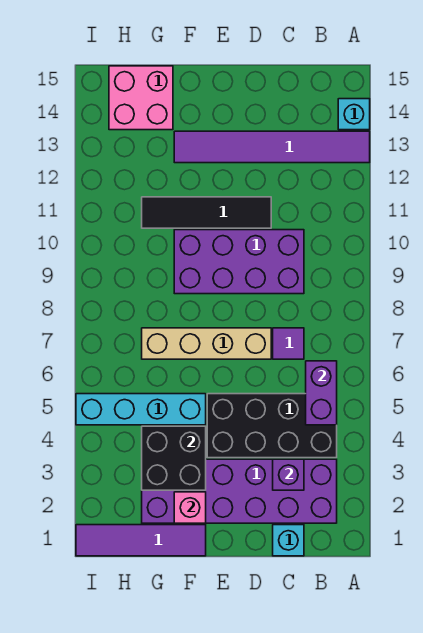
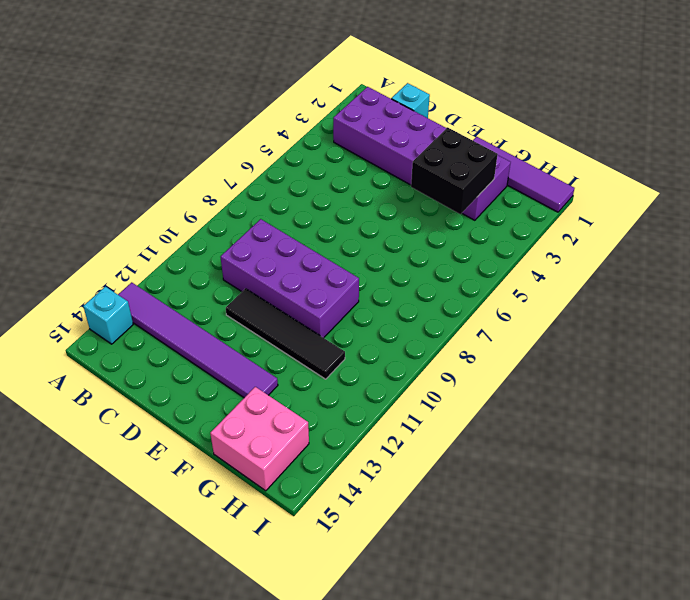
none -> black 2x4 brick [207,394,337,458]
none -> purple 1x1 tile [273,328,304,359]
none -> tan 1x4 brick [142,328,271,359]

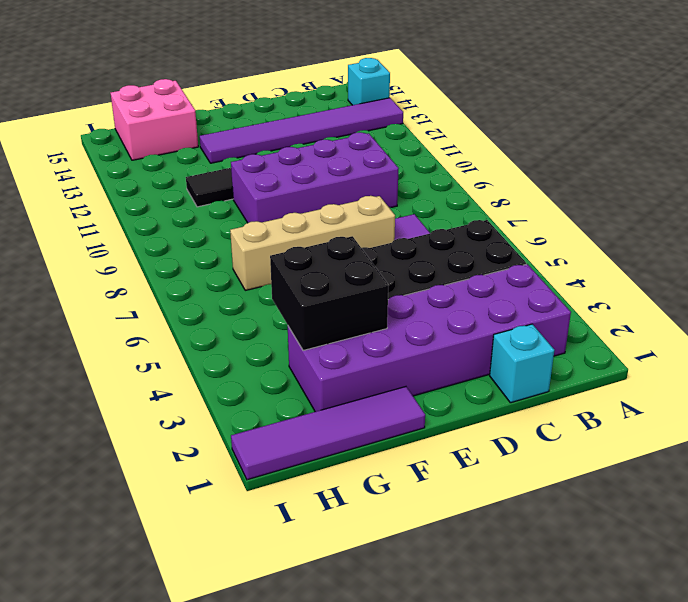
none -> cyan 1x4 brick [76,394,206,425]
none -> purple 1x2 brick [306,361,337,425]
none -> purple 1x1 brick [273,459,304,490]

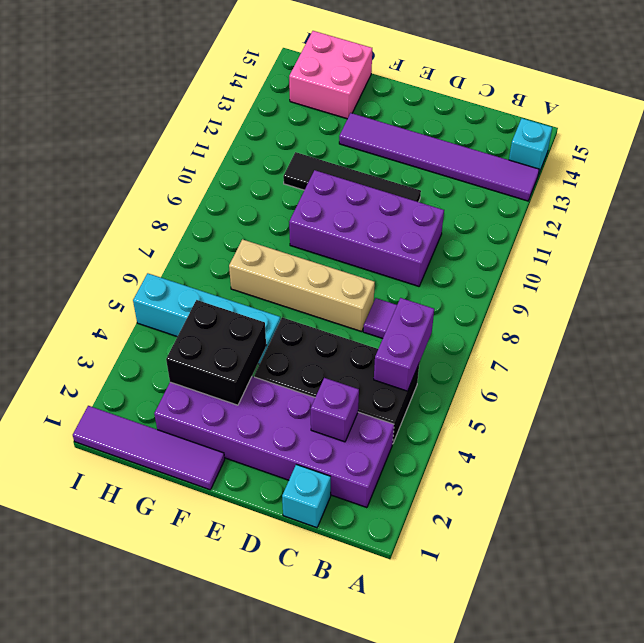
none -> pink 1x1 brick [174,492,206,523]

